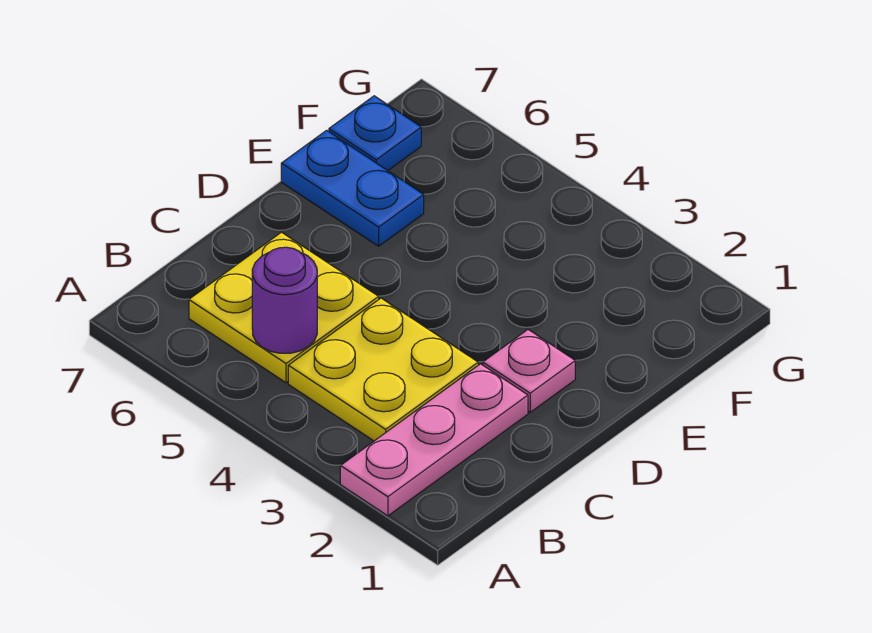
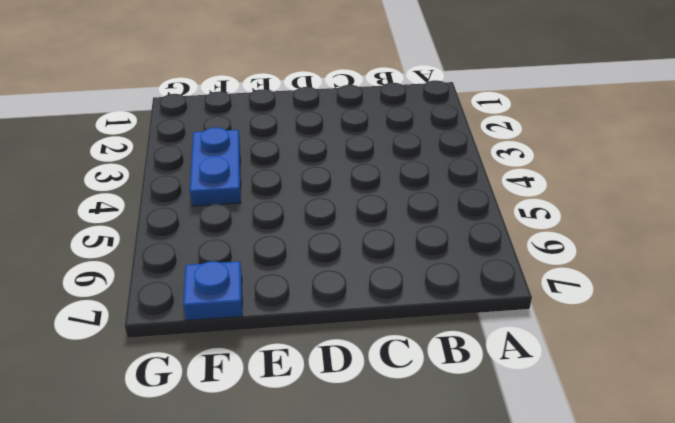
blue 1x2 plate [190,127,241,206] -> blue 1x2 plate moved to [281,130,424,246]
none -> pink 1x3 plate [340,364,528,516]
none -> yellow 2x2 plate [288,298,478,441]

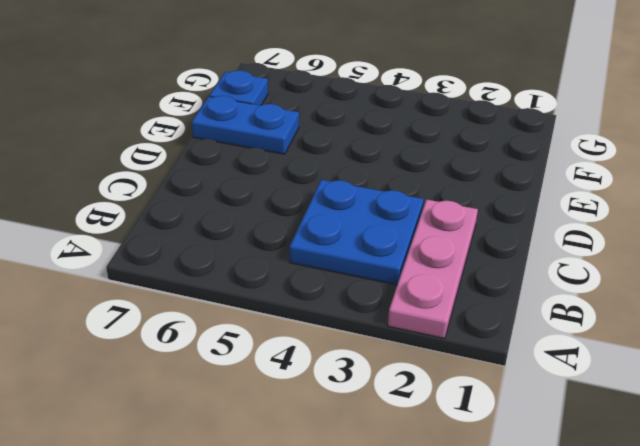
blue 2x2 plate [290,180,424,285] -> yellow 2x2 plate [288,298,478,441]
none -> yellow 2x2 plate [189,232,379,383]
none -> pink 1x1 plate [483,330,575,412]

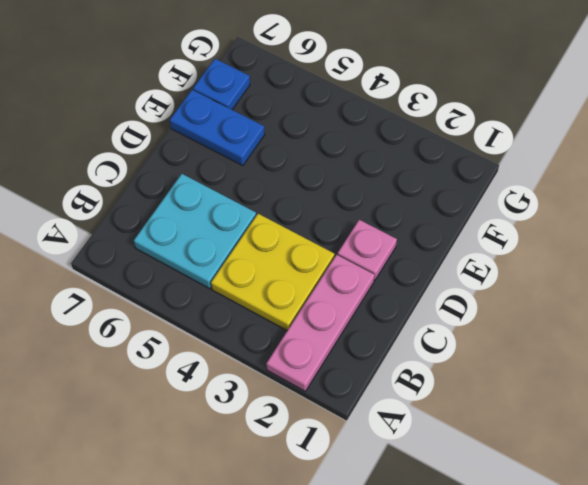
cyan 2x2 plate [134,174,256,289] -> yellow 2x2 plate [189,232,379,383]
none -> purple 1x1 round brick [252,247,317,353]

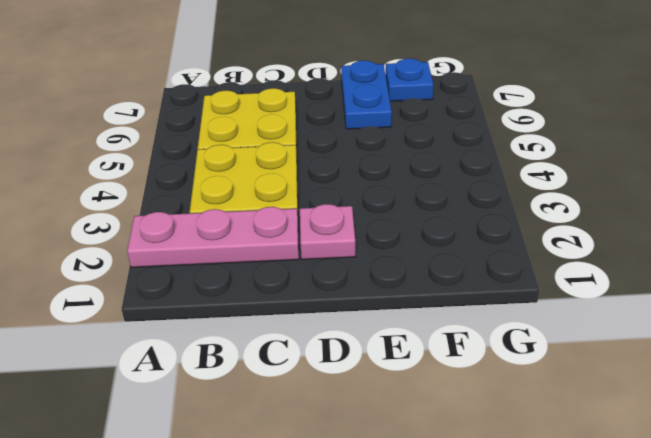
none -> purple 1x1 round brick [252,247,317,353]

